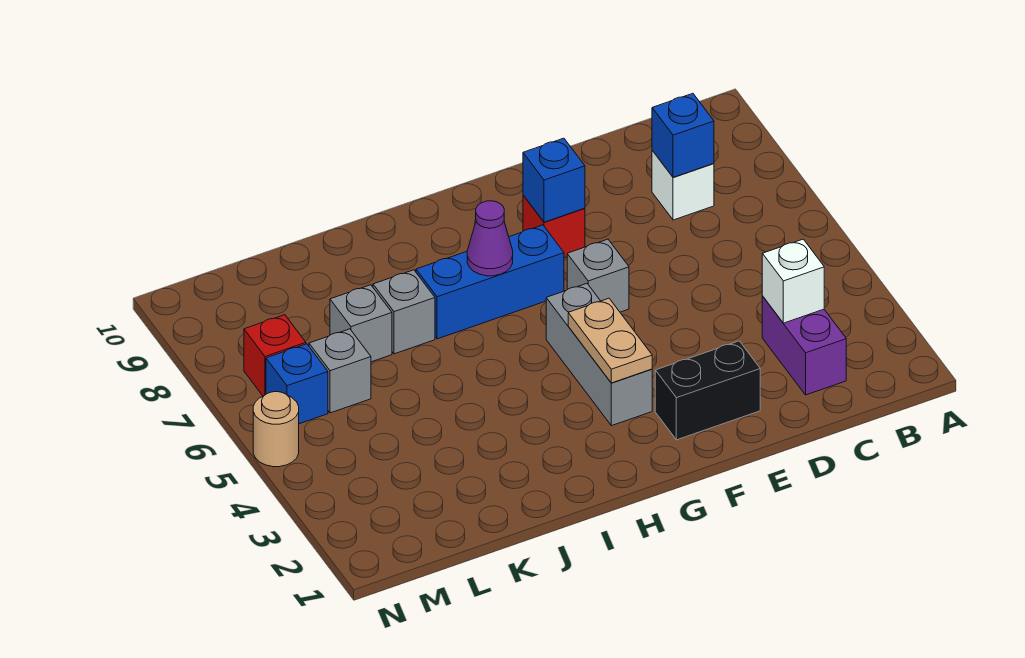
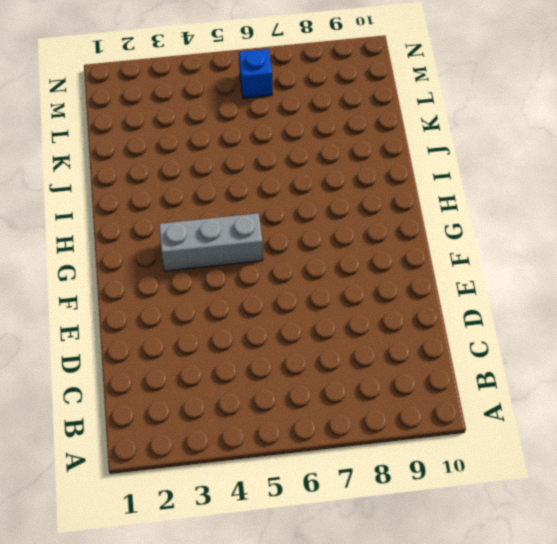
none -> purple 1x2 brick [762,296,846,395]
none -> white 1x1 brick [652,151,714,220]
none -> black 1x2 brick [655,341,760,440]

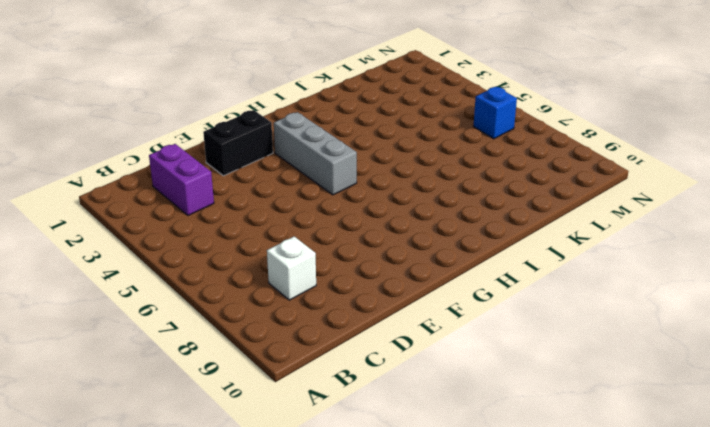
none -> grey 1x1 brick [567,239,629,312]
none -> red 1x1 brick [523,195,585,258]
none -> blue 1x3 brick [416,225,564,339]

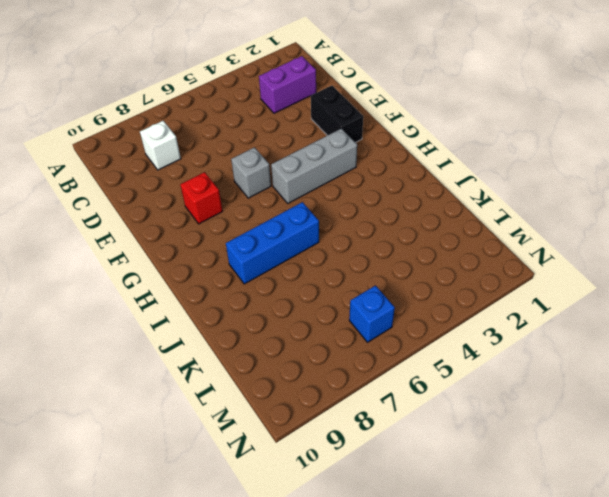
blue 1x3 brick [226,202,319,284] -> blue 1x3 brick turned to [416,225,564,339]
none -> grey 1x1 brick [373,270,435,354]
none -> grey 1x1 brick [330,285,392,362]
none -> grey 1x1 brick [309,329,371,413]

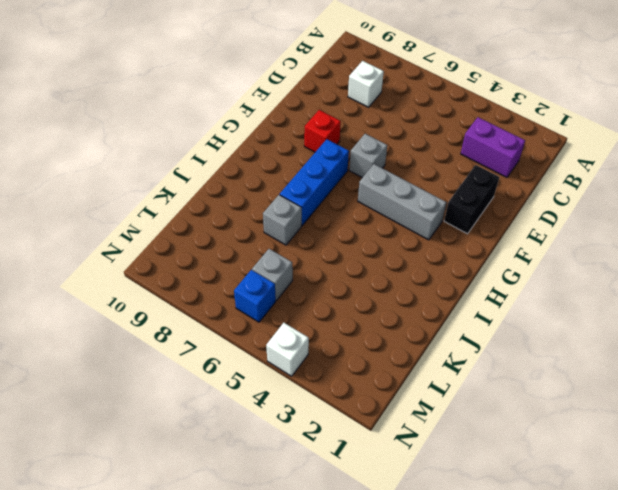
white 1x1 brick [266,323,309,376] -> white 1x1 brick moved to [762,239,824,323]
none -> grey 1x1 brick [330,285,392,362]
none -> red 1x1 brick [244,315,306,396]
none -> tan 1x1 round brick [253,392,299,467]

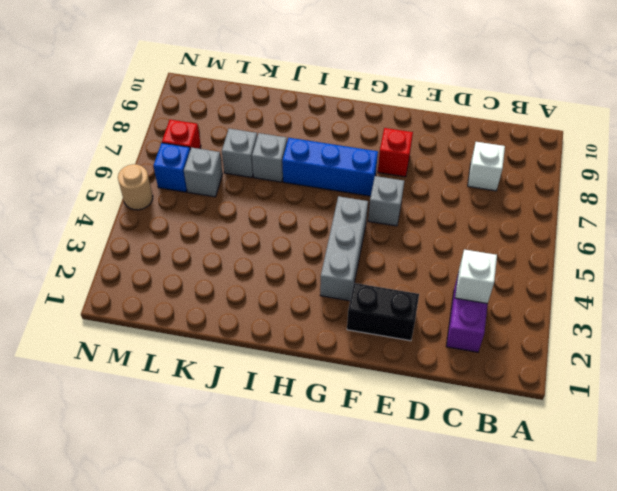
none -> blue 1x1 brick [652,93,714,178]
none -> blue 1x1 brick [523,138,585,222]
none -> tan 1x2 plate [568,298,652,383]

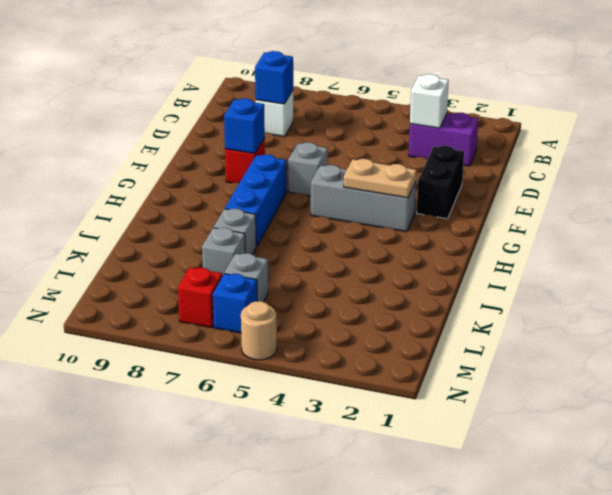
none -> purple 1x1 cone [467,201,513,276]

